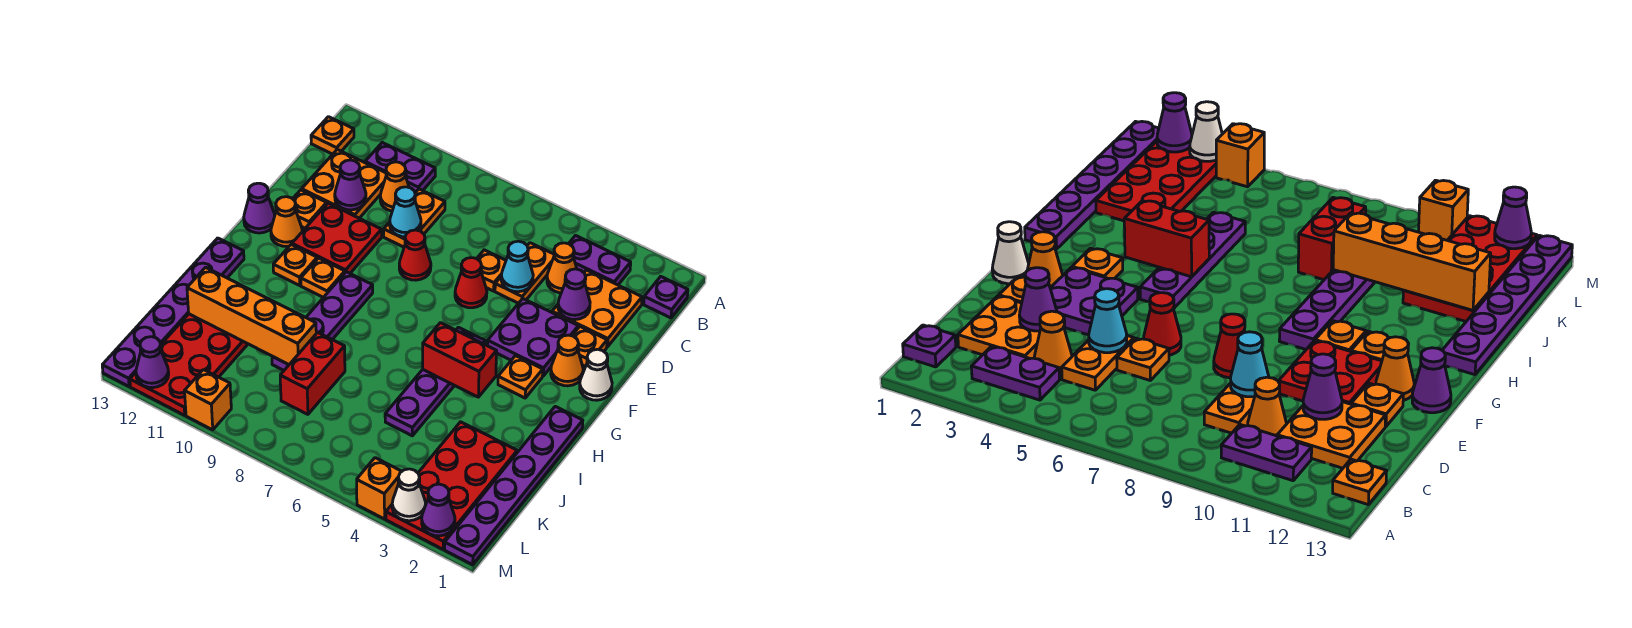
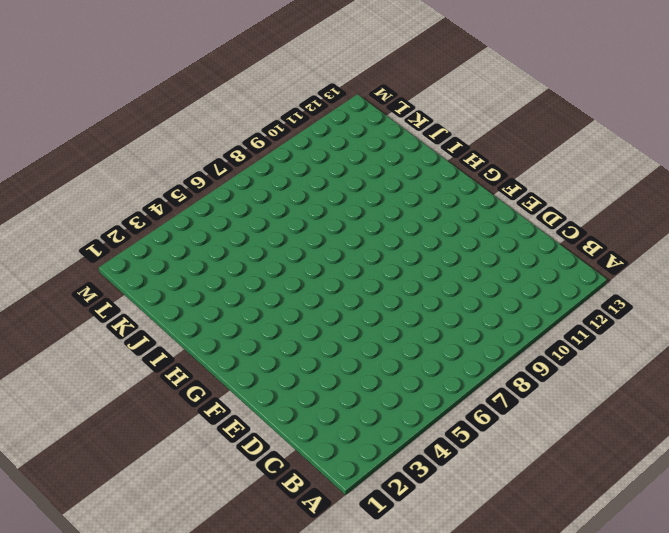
none -> purple 1x1 plate [644,277,688,318]
none -> purple 1x2 plate [569,236,631,285]
none -> purple 1x2 plate [365,143,435,193]
none -> orange 1x1 plate [311,117,354,154]

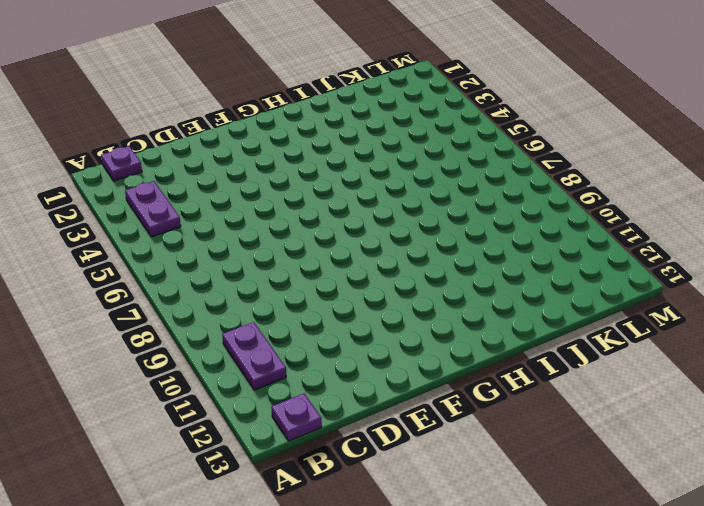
purple 1x1 plate [271,394,322,441] -> orange 1x1 plate [311,117,354,154]
none -> orange 2x2 plate [552,270,642,347]
none -> orange 1x1 cone [547,243,577,293]
none -> orange 1x2 plate [495,243,554,303]
none -> orange 1x2 plate [384,189,445,247]

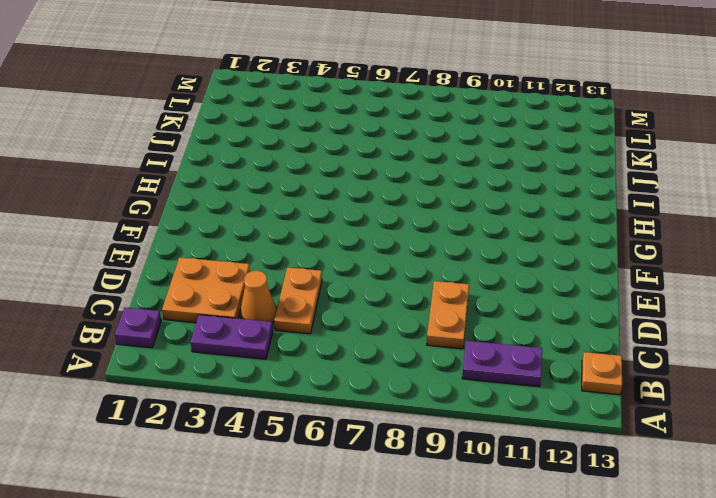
none -> orange 1x1 cone [380,162,409,211]
none -> orange 2x2 plate [302,150,386,218]
none -> orange 1x1 plate [477,250,506,291]
none -> orange 1x1 plate [572,327,607,367]

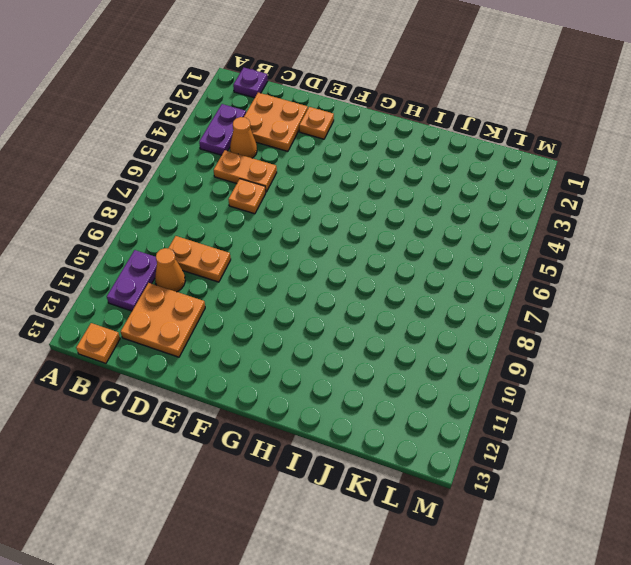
none -> purple 2x2 plate [488,299,578,376]
none -> red 1x1 cone [455,258,487,308]
none -> red 1x1 cone [399,230,431,280]
none -> red 2x2 plate [292,203,382,273]

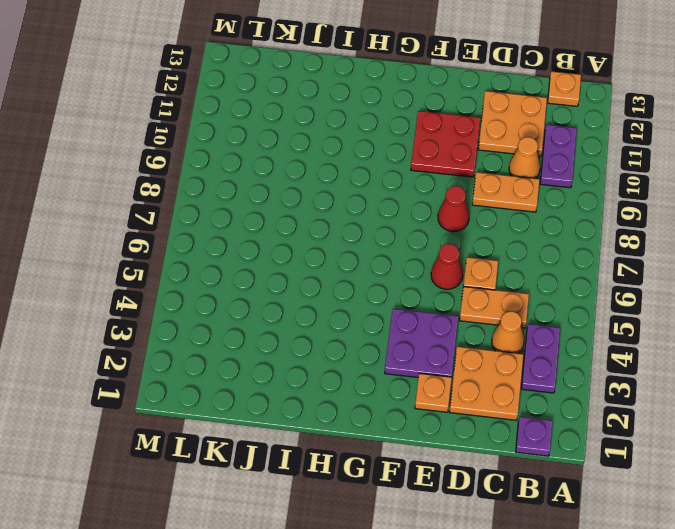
none -> orange 1x1 plate [293,190,327,228]
none -> white 1x1 cone [580,349,612,400]
none -> orange 1x1 cone [551,335,583,386]
none -> orange 1x1 cone [271,197,302,247]

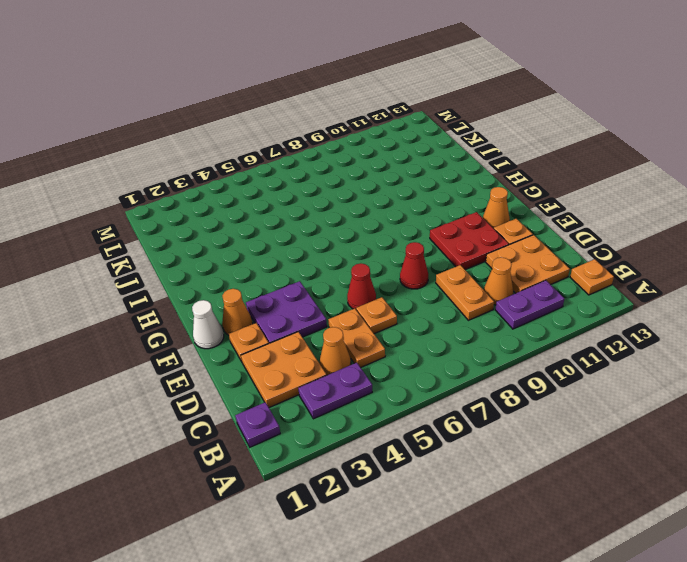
none -> purple 1x1 cone [244,183,275,233]
none -> orange 1x1 plate [498,356,543,398]
none -> purple 1x4 plate [385,327,485,436]
none -> purple 1x4 plate [272,272,373,370]

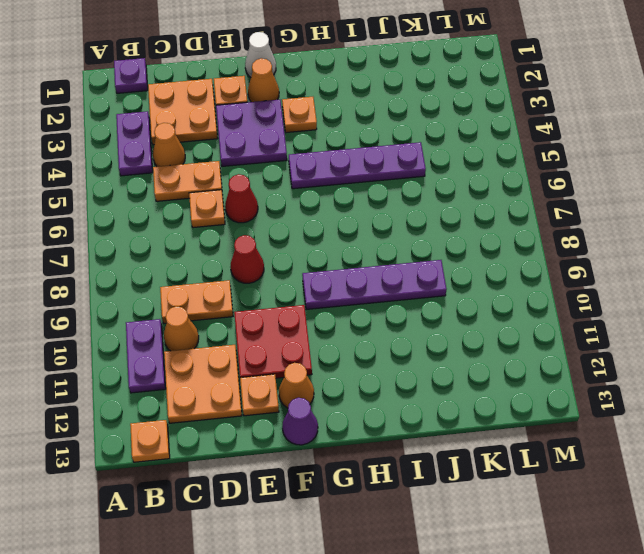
none -> orange 1x1 plate [301,258,345,297]
none -> orange 1x1 plate [273,245,317,285]
none -> purple 1x6 plate [445,406,583,565]
none -> purple 1x6 plate [102,238,244,386]

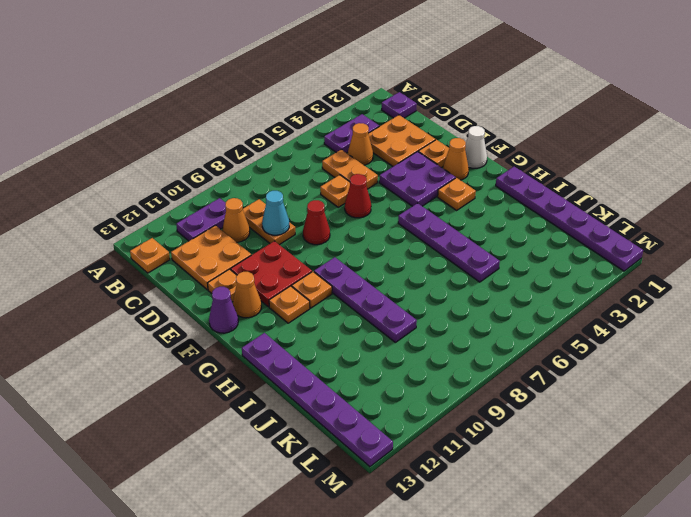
none -> red 2x4 plate [386,422,517,549]
none -> red 1x2 brick [280,332,345,414]
none -> red 2x4 plate [130,314,248,415]
none -> orange 1x1 brick [357,458,402,519]

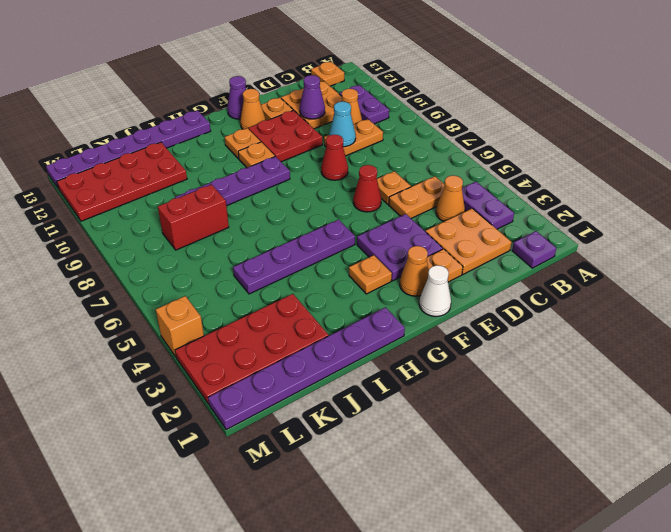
none -> orange 1x1 brick [185,370,231,430]
none -> purple 1x1 cone [558,269,590,320]
none -> cyan 1x1 cone [501,241,533,292]
none -> red 1x2 brick [423,323,496,397]

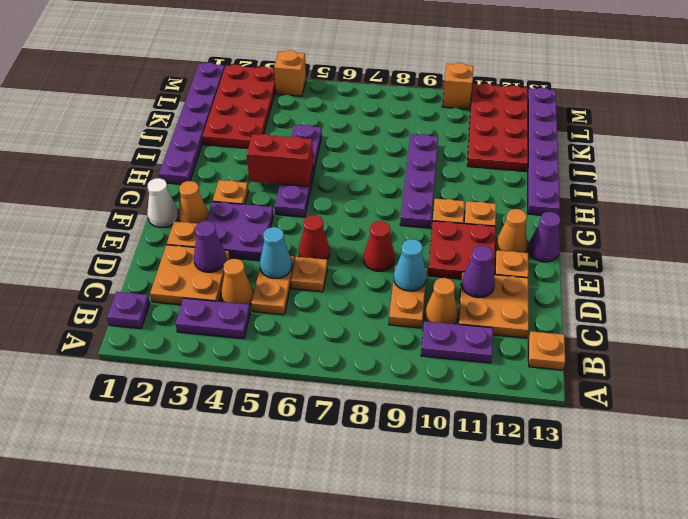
none -> red 1x2 brick [280,332,345,414]
none -> orange 1x4 brick [187,267,316,365]
none -> purple 1x1 cone [422,484,455,536]
none -> white 1x1 cone [392,469,426,521]

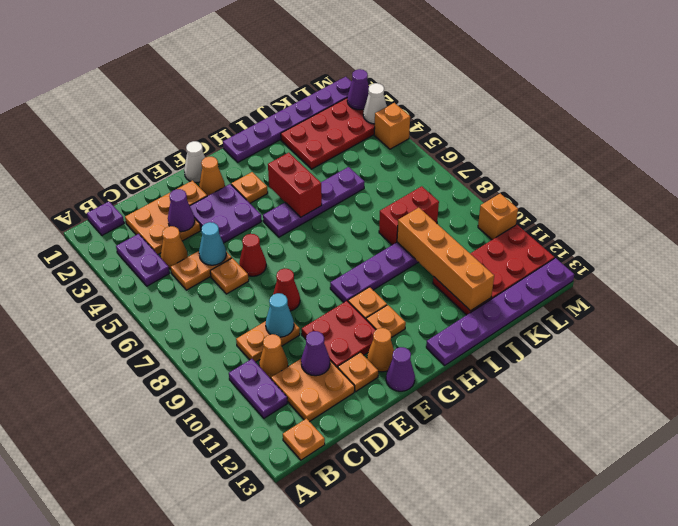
none -> purple 1x1 cone [136,337,169,388]

